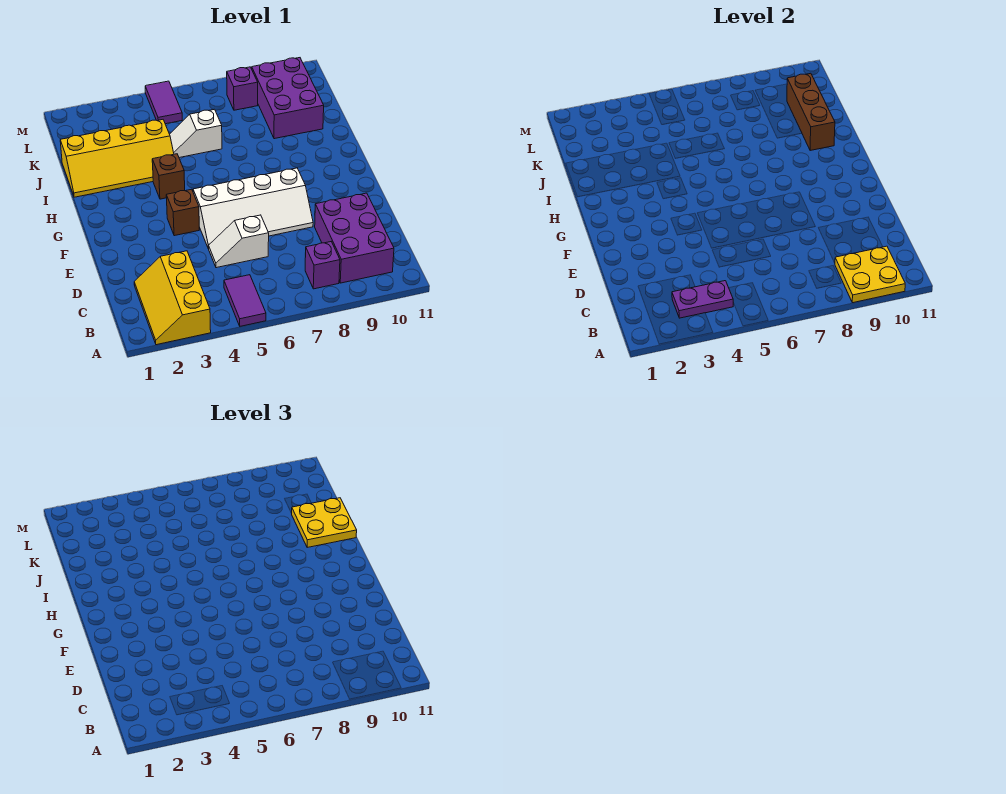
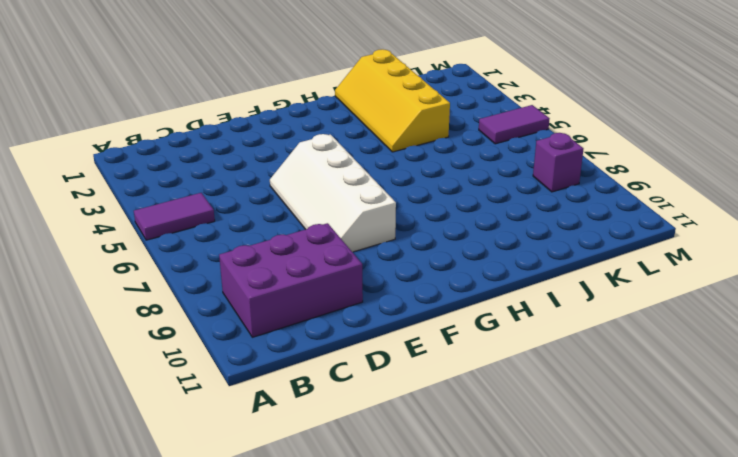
none -> yellow 2x3 slope [134,251,211,345]
none -> purple 1x1 brick [305,242,340,289]
none -> white 1x2 slope [208,215,269,268]

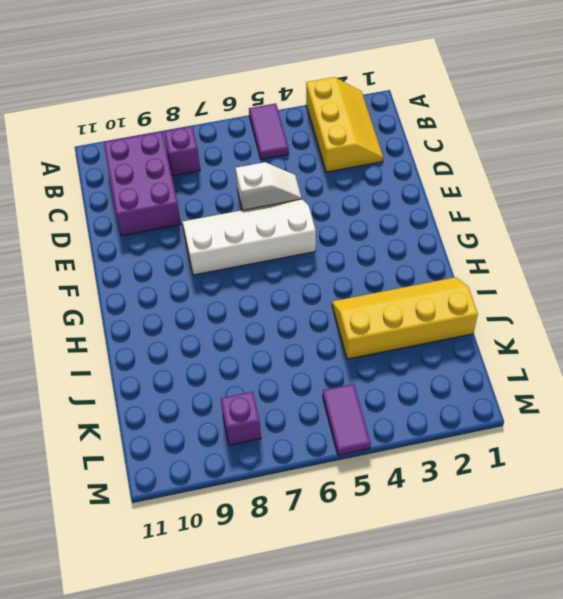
none -> brown 1x1 brick [166,189,199,236]
none -> brown 1x1 brick [152,154,185,199]
none -> white 1x2 slope [170,109,222,158]

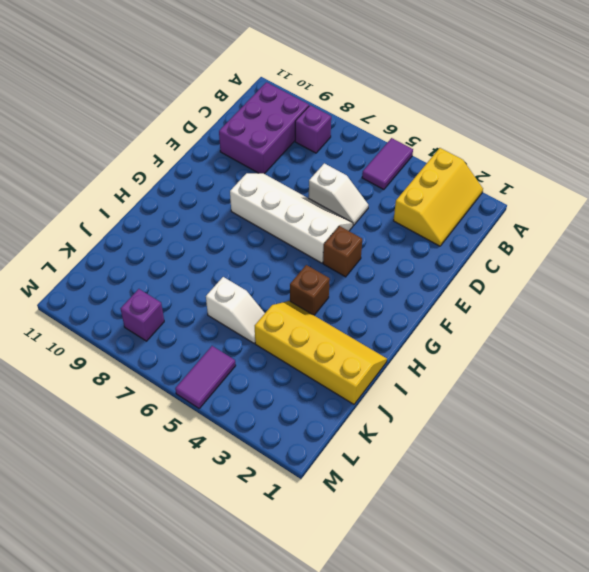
none -> purple 2x3 brick [252,58,324,139]
none -> yellow 2x2 plate [835,246,905,303]
none -> purple 1x2 plate [672,281,733,318]

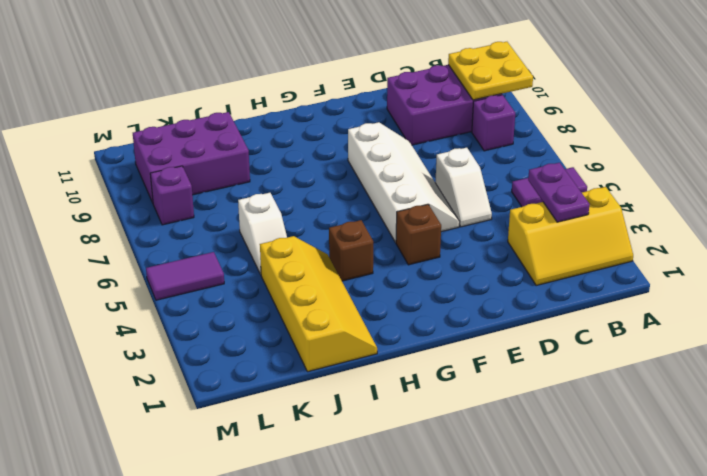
none -> brown 1x3 brick [787,73,835,151]
none -> yellow 2x2 plate [292,498,357,548]

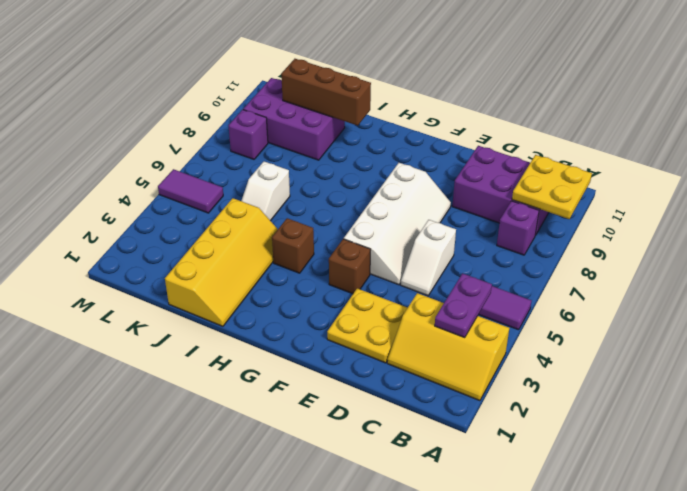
yellow 2x2 plate [327,288,407,363] -> yellow 2x2 plate moved to [292,498,357,548]

